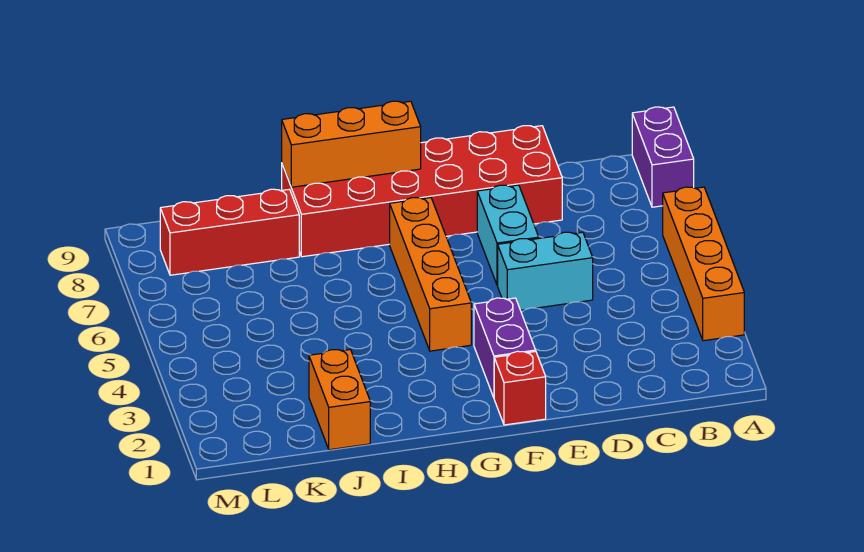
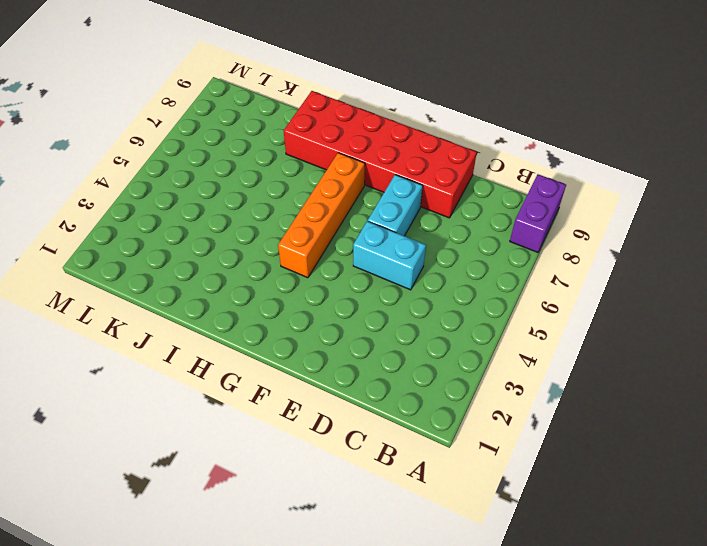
none -> orange 1x4 brick [663,187,744,341]
none -> red 1x1 brick [494,351,546,425]

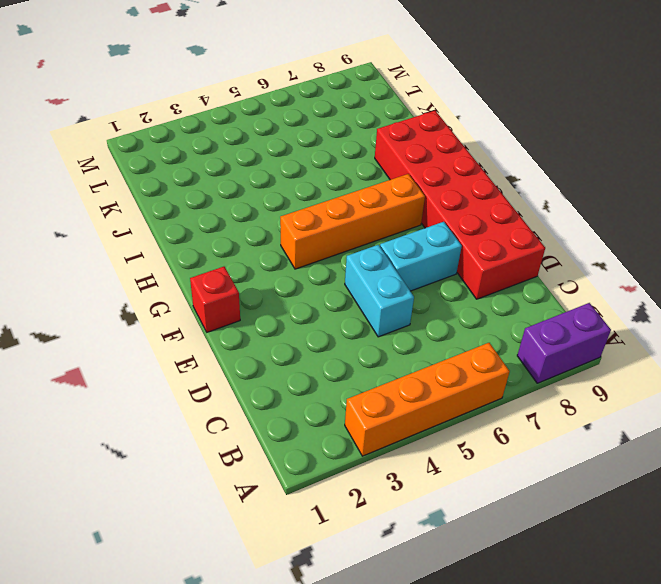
none -> purple 1x2 brick [474,298,536,397]
none -> orange 1x2 brick [309,350,370,450]

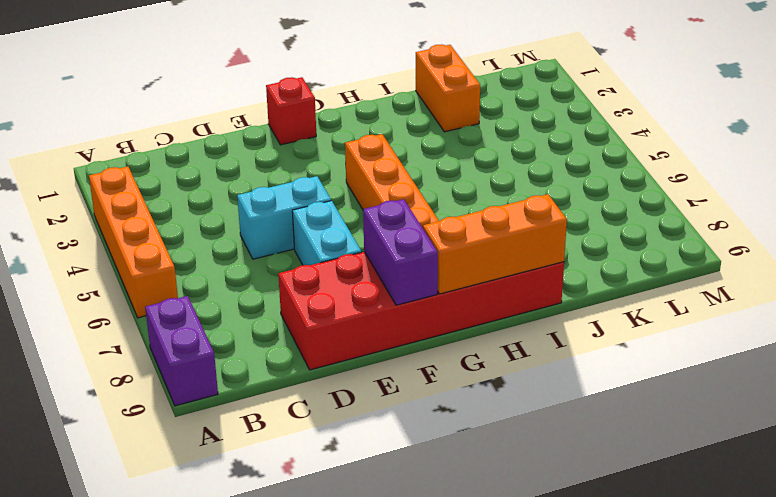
purple 1x2 brick [363,199,438,305] -> purple 1x2 brick moved to [474,298,536,397]
none -> red 1x3 brick [160,189,299,275]

